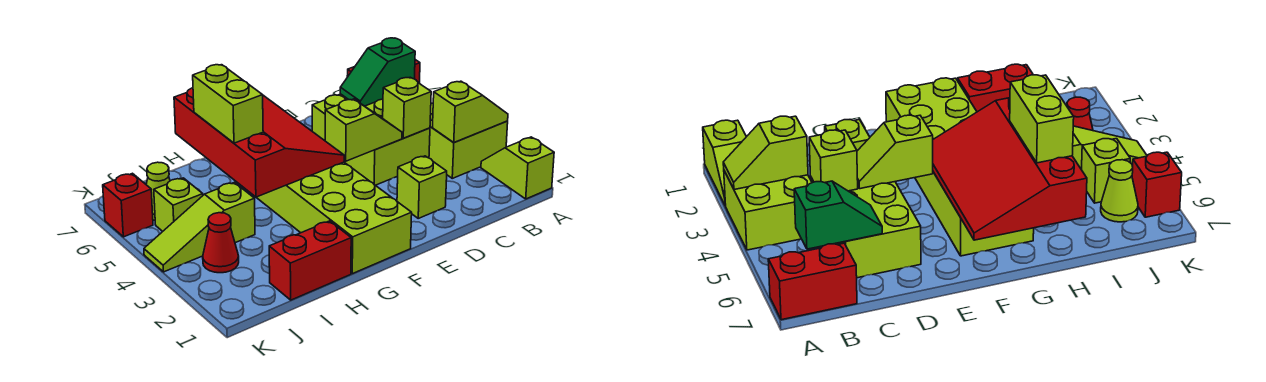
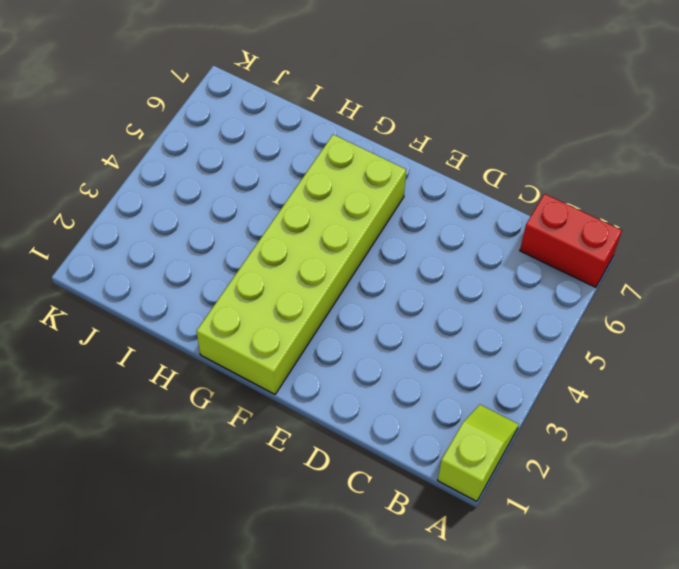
none -> lime 2x2 brick [429,103,508,178]
none -> lime 2x3 brick [312,94,430,185]
none -> lime 1x1 brick [397,156,447,218]

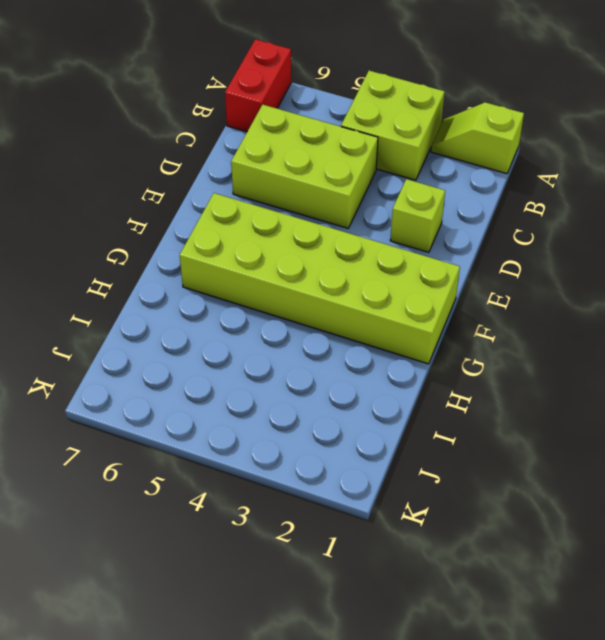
none -> red 1x2 brick [269,221,351,300]
none -> lime 1x3 slope [144,182,255,272]
none -> red 1x1 cone [203,213,239,273]

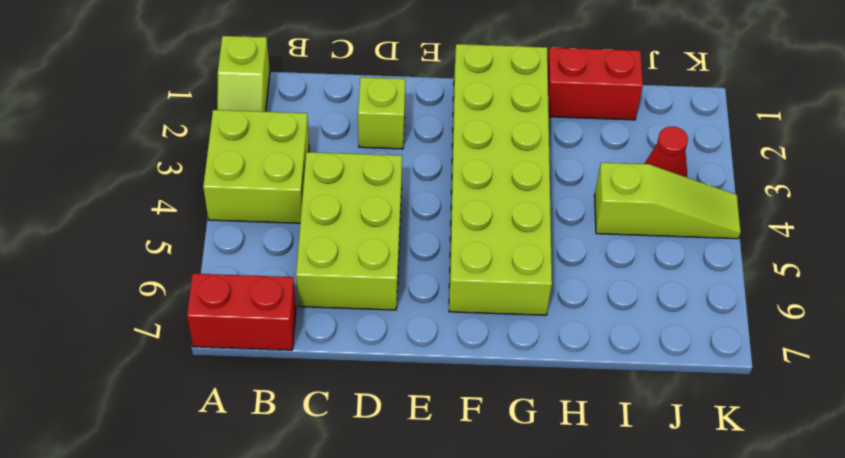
none -> lime 1x1 brick [154,178,203,231]
none -> lime 1x1 cone [146,162,170,220]
none -> red 1x1 brick [103,173,153,237]

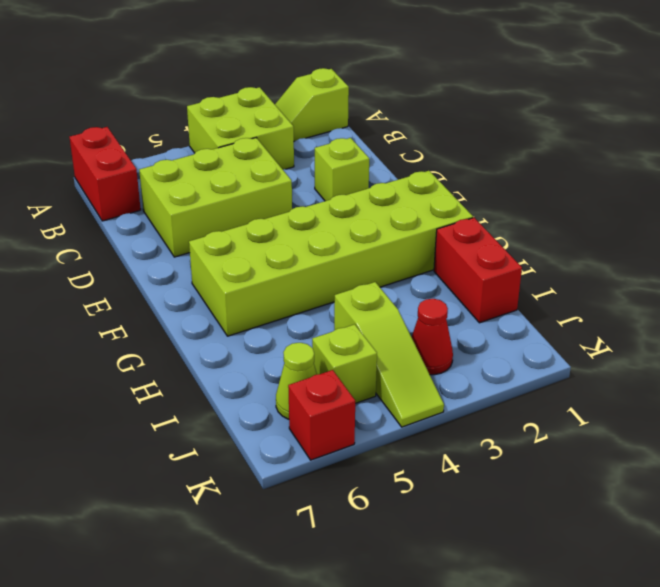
none -> lime 1x2 slope [433,81,508,143]
none -> green 1x2 slope [340,38,415,106]
none -> lime 1x1 brick [383,77,431,138]

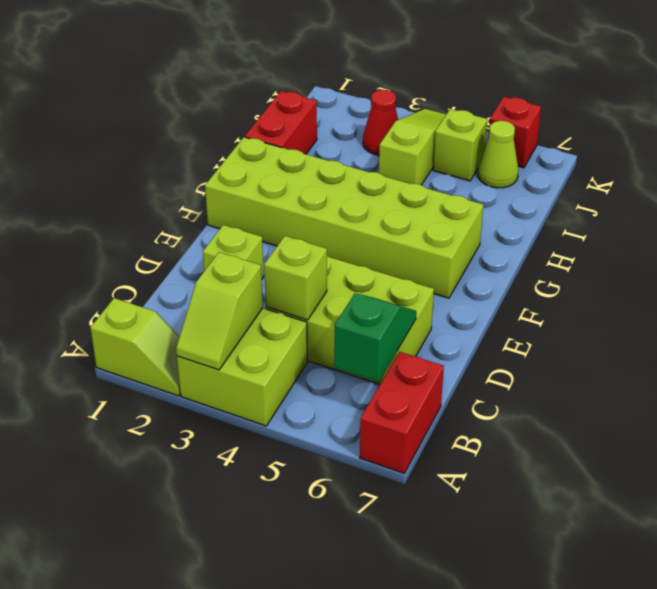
none -> lime 1x2 slope [325,99,402,161]
none -> red 3x4 slope [174,88,344,197]
none -> lime 1x2 brick [193,65,263,143]

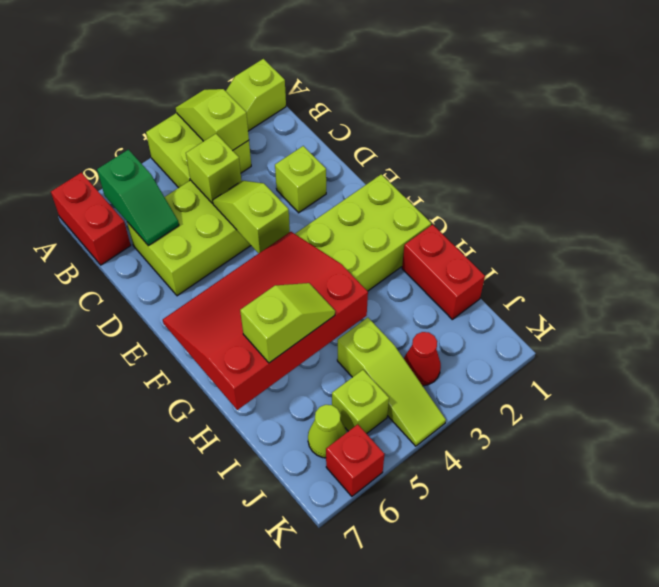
lime 1x2 slope [240,283,335,363] -> lime 1x2 brick [193,65,263,143]

